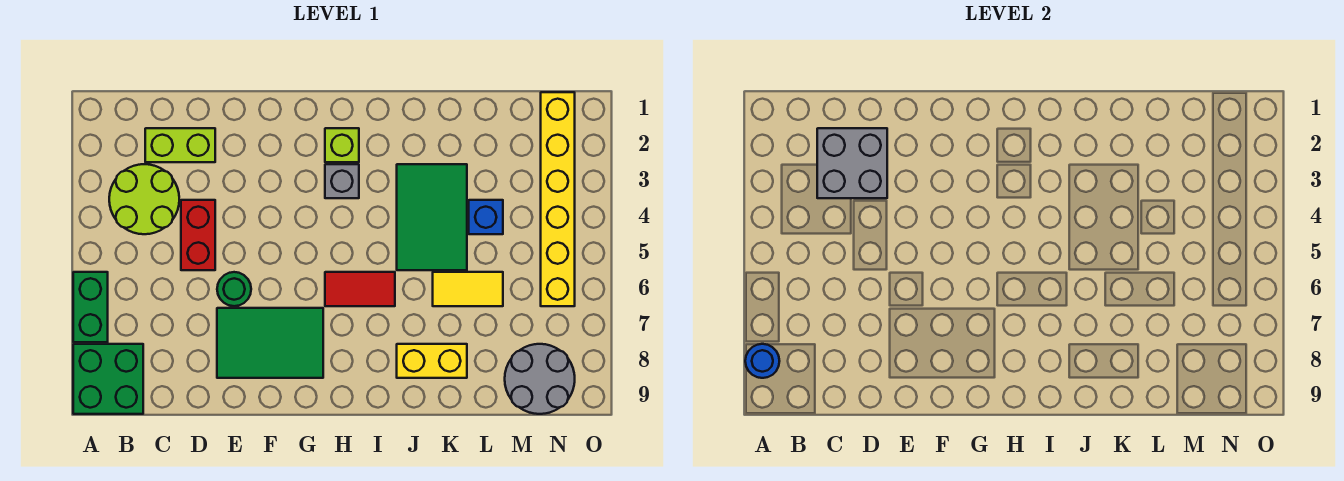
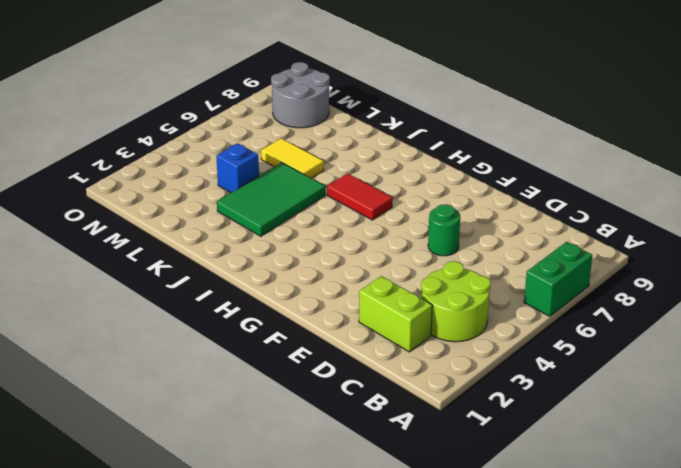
none -> green 2x2 brick [73,344,143,414]
none -> red 1x2 brick [181,200,215,270]
none -> green 2x3 tile [217,308,323,378]

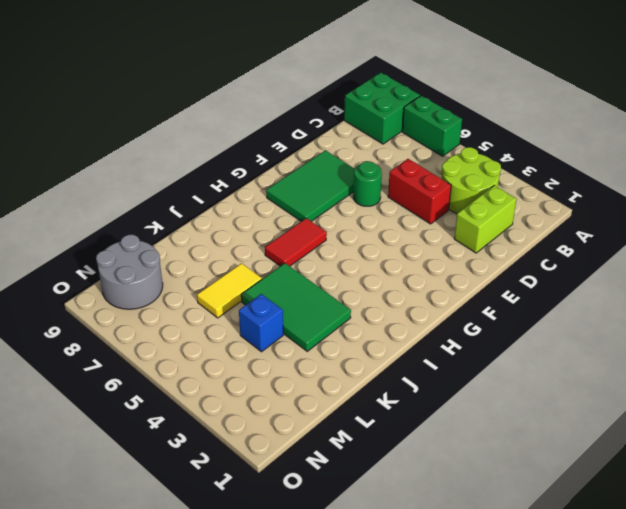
none -> lime 1x1 brick [325,128,359,162]
none -> grey 1x1 brick [325,164,359,198]
none -> yellow 1x2 brick [397,344,467,378]

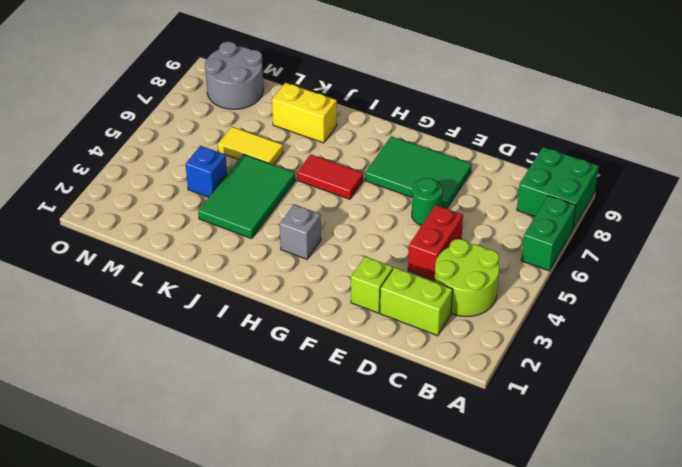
lime 1x1 brick [351,257,393,313] -> lime 1x1 brick moved to [325,128,359,162]
none -> yellow 1x6 brick [541,92,575,306]
none -> blue 1x1 round brick [745,344,779,378]
none -> grey 2x2 brick [817,128,887,198]

